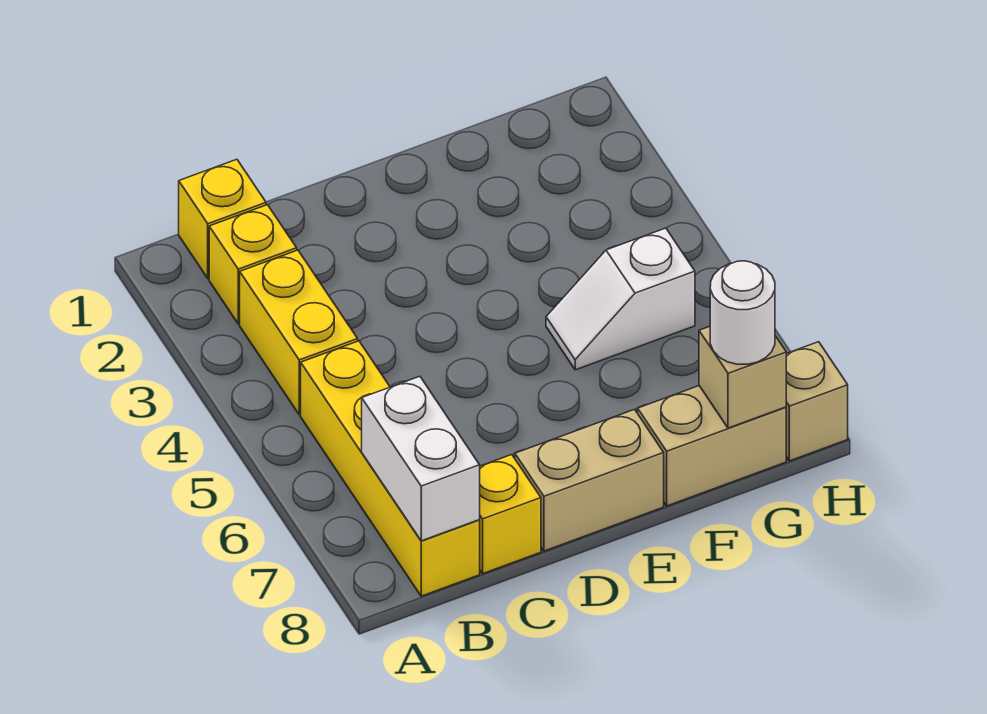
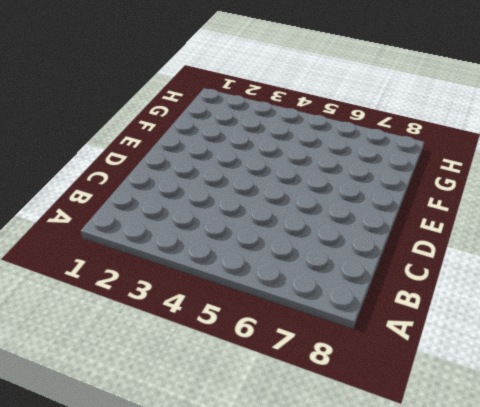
none -> yellow 1x1 brick [179,159,266,278]
none -> yellow 1x1 brick [209,205,297,324]
none -> yellow 1x2 brick [240,250,358,415]

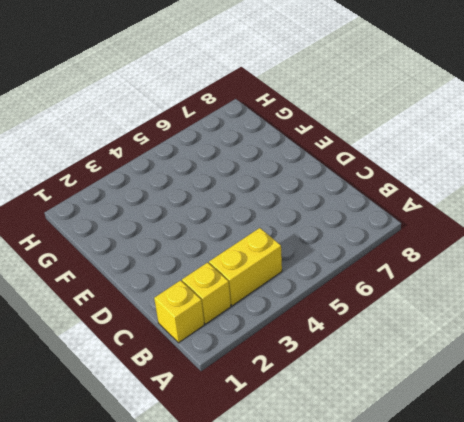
none -> yellow 1x4 brick [301,341,480,596]
none -> yellow 1x1 brick [480,455,541,574]
none -> tan 1x2 brick [515,409,664,551]

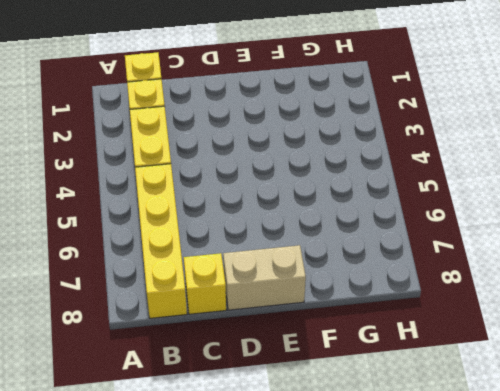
none -> white 1x2 slope [546,228,695,370]
none -> tan 1x2 brick [638,386,786,506]
none -> tan 1x1 brick [786,342,848,461]

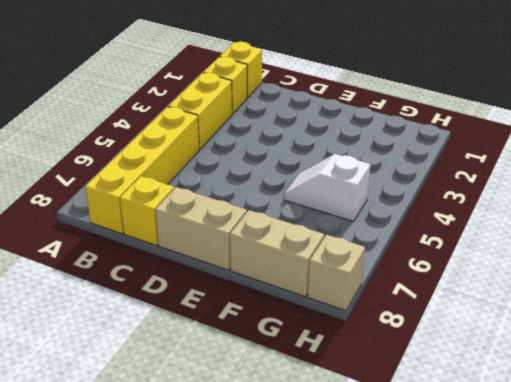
none -> white 1x2 brick [362,376,480,541]
none -> tan 1x1 brick [699,326,786,428]
none -> white 1x1 round brick [710,261,775,364]

